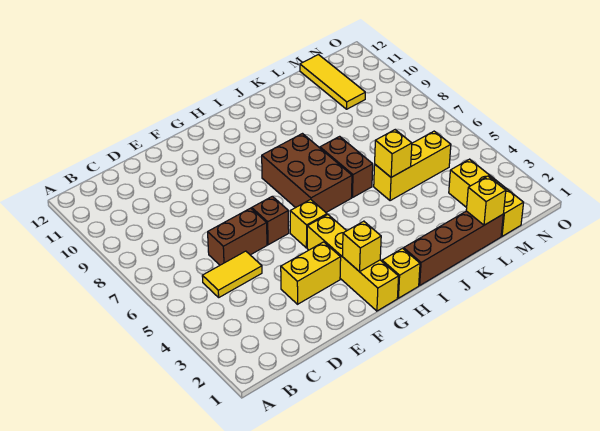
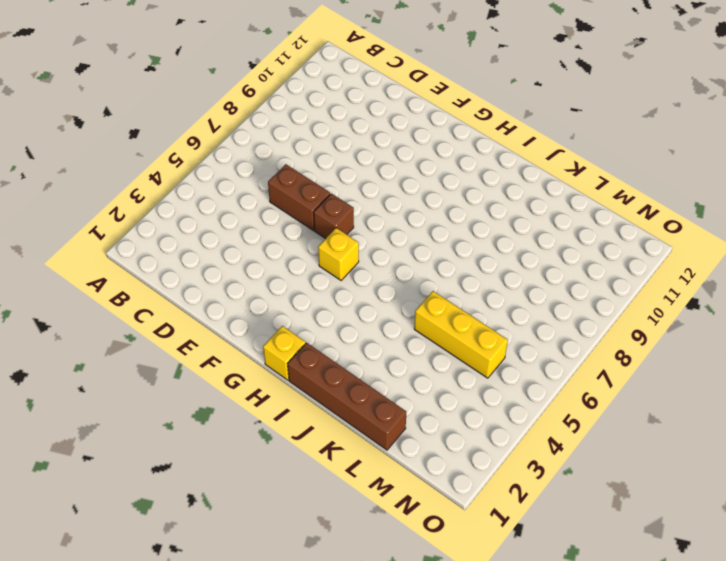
none -> yellow 1x2 tile [202,251,262,297]
none -> yellow 1x2 brick [281,242,341,304]
none -> yellow 1x4 brick [307,215,399,311]

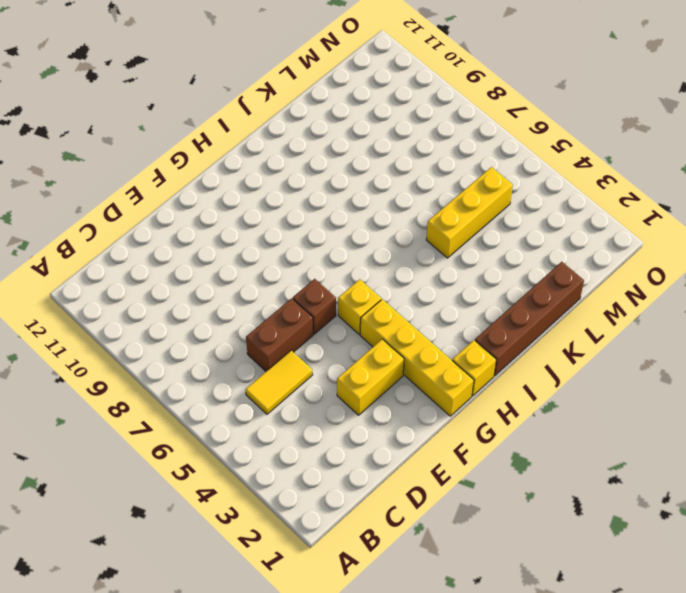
none -> brown 2x3 brick [262,134,352,212]
none -> brown 1x2 brick [320,136,373,198]
none -> yellow 1x3 brick [449,159,524,236]

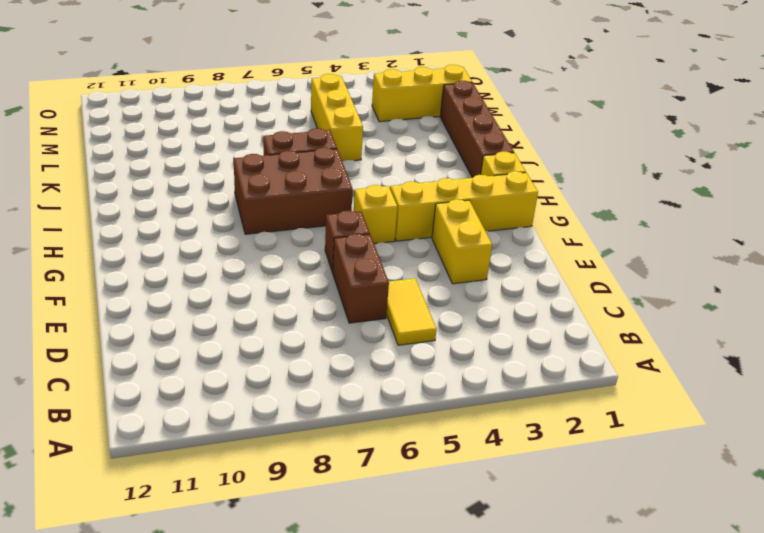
none -> yellow 1x3 tile [300,55,365,109]
none -> yellow 1x1 brick [342,221,381,272]
none -> yellow 1x1 brick [375,130,412,177]

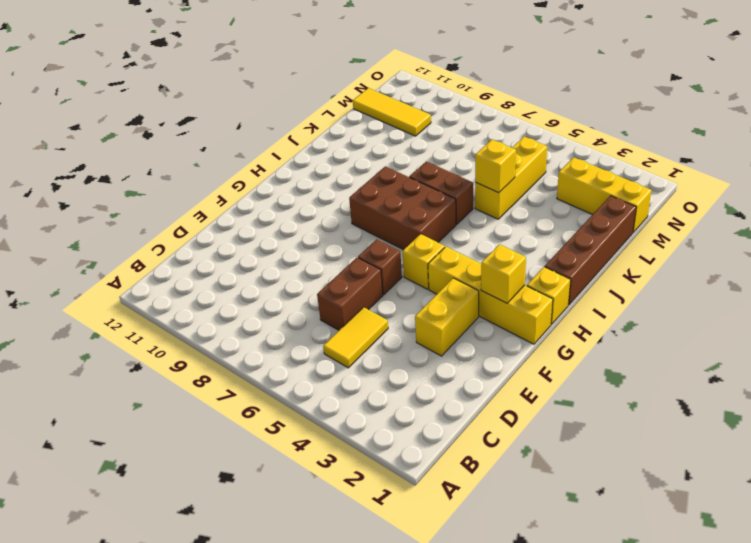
none -> yellow 1x1 brick [466,176,506,225]

